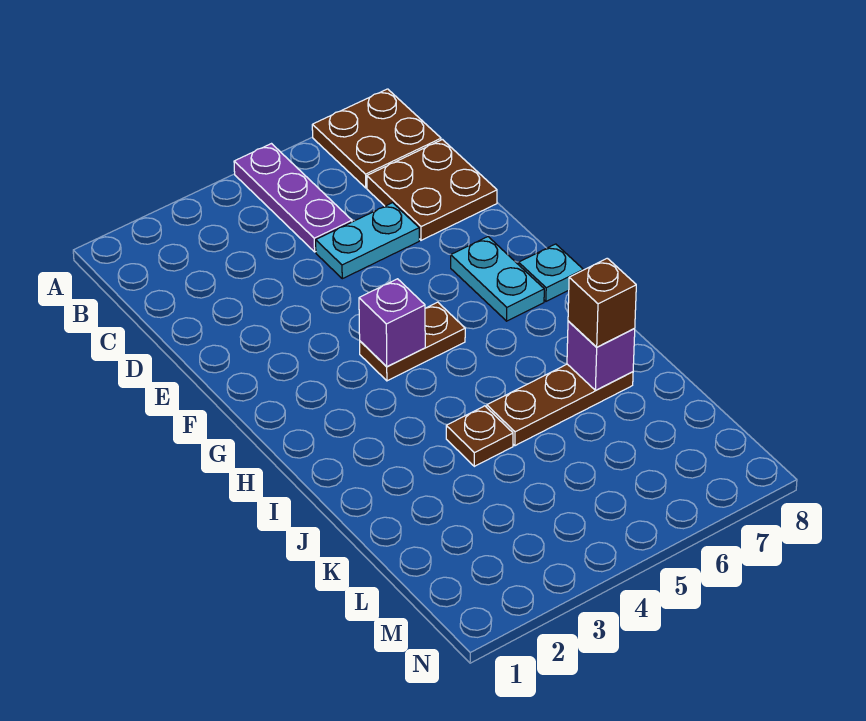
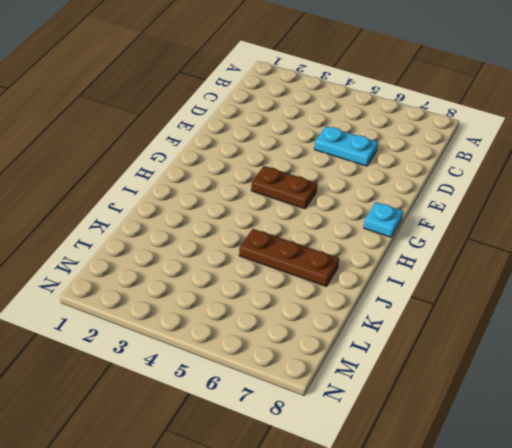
none -> purple 1x3 plate [234,144,352,252]
none -> brown 2x2 plate [312,89,441,188]
none -> brown 2x2 plate [367,140,497,240]

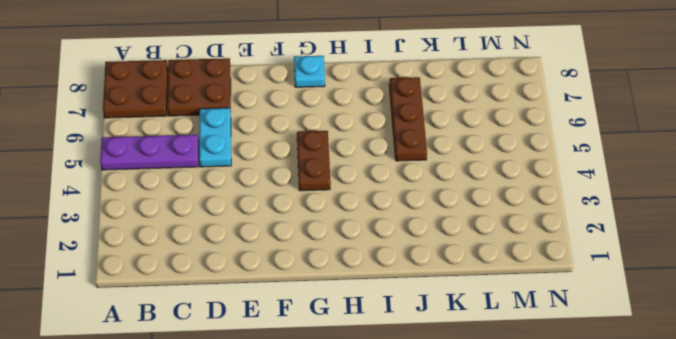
none -> cyan 1x2 plate [451,237,544,321]
none -> brown 1x1 plate [446,406,513,466]
none -> purple 1x1 brick [359,279,425,367]

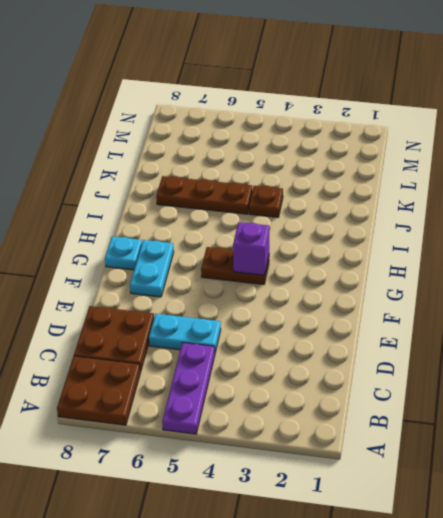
none -> purple 1x1 brick [567,321,635,390]
none -> brown 1x1 brick [568,258,636,347]

